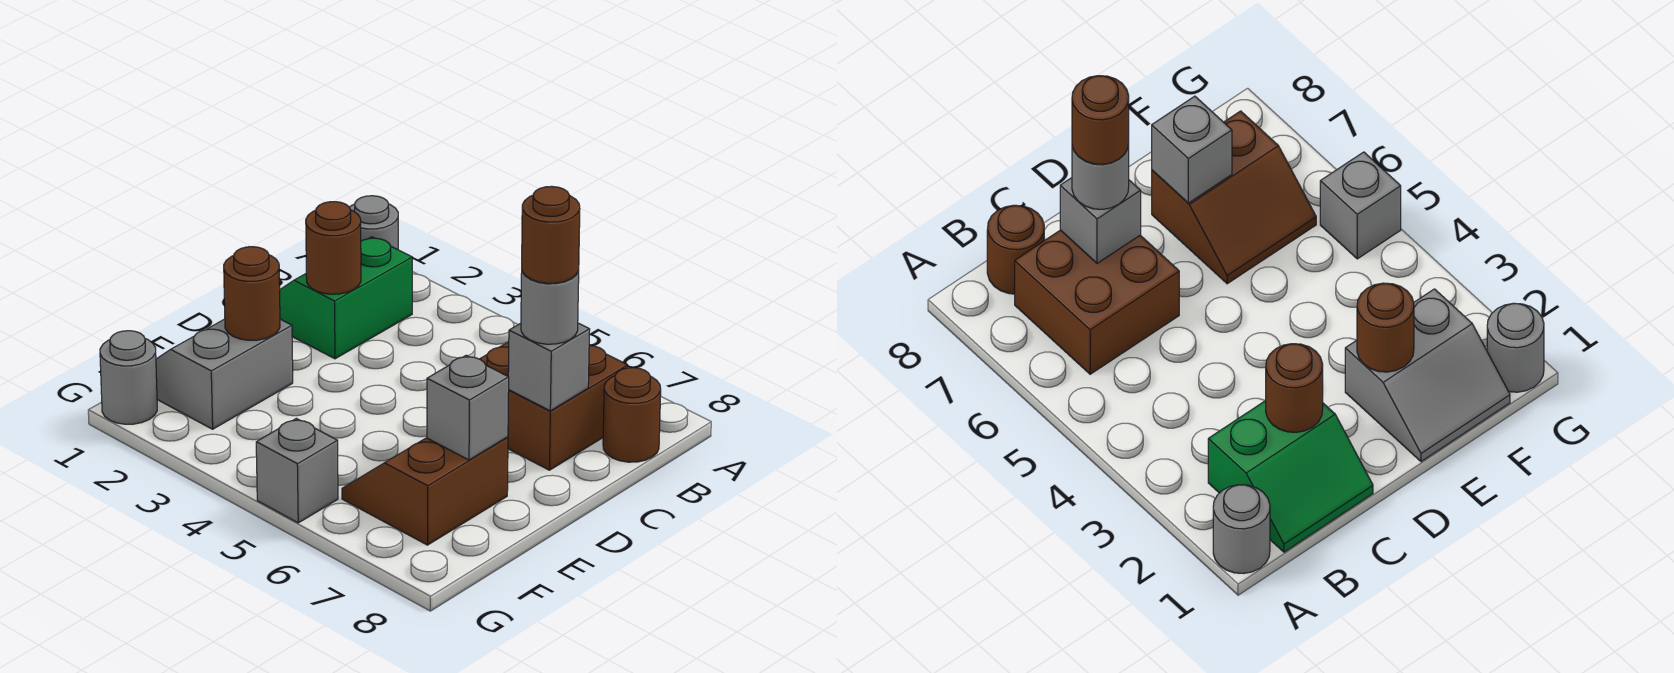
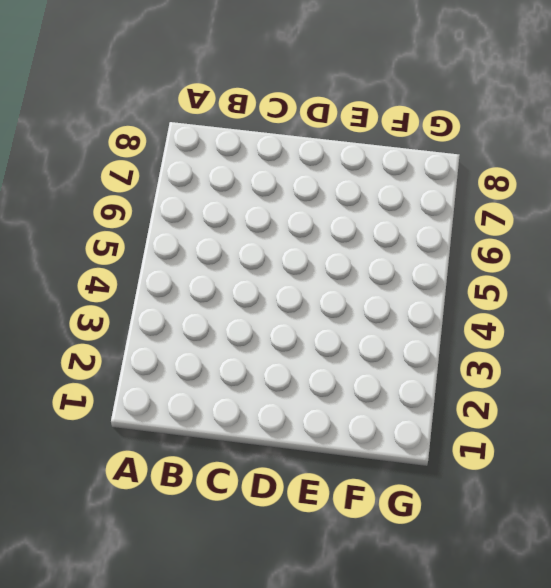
none -> grey 1x1 round brick [349,196,398,250]
none -> green 2x2 slope [280,237,412,359]
none -> brown 2x2 brick [480,342,628,470]

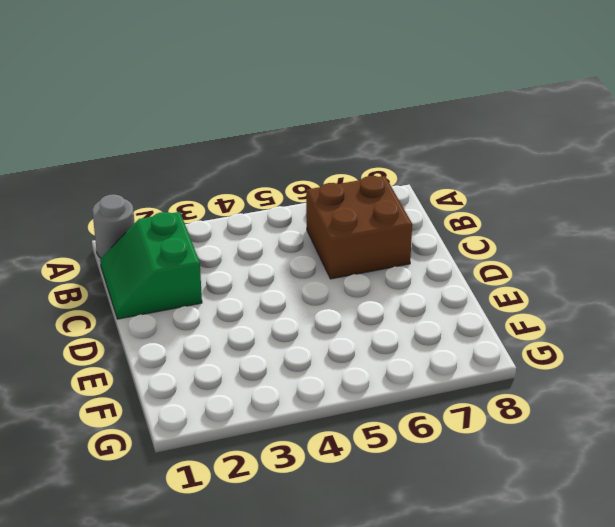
none -> brown 1x1 round brick [603,368,661,462]
none -> grey 2x2 slope [156,319,293,429]
none -> brown 2x2 slope [342,437,508,545]

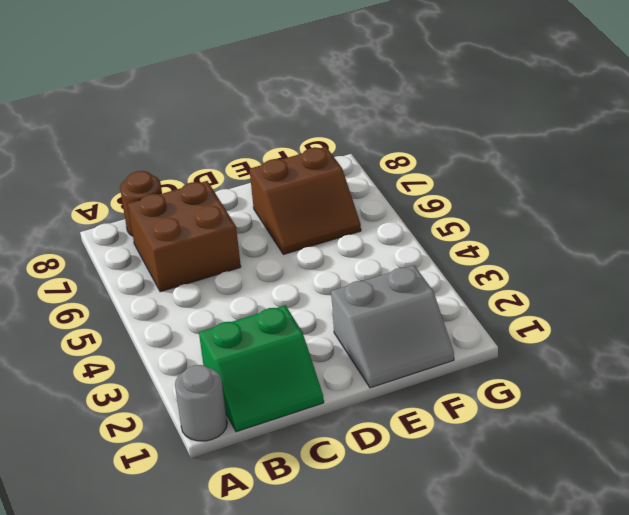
none -> grey 1x1 round brick [100,331,157,424]
none -> grey 1x1 brick [256,418,338,523]
none -> brown 1x1 round brick [306,202,361,294]

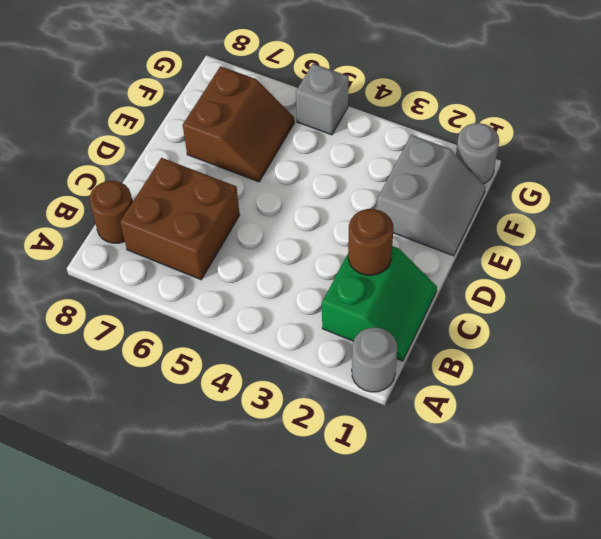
none -> grey 1x1 brick [508,323,590,411]
none -> brown 1x1 round brick [224,247,280,340]
none -> grey 1x1 brick [427,355,509,460]

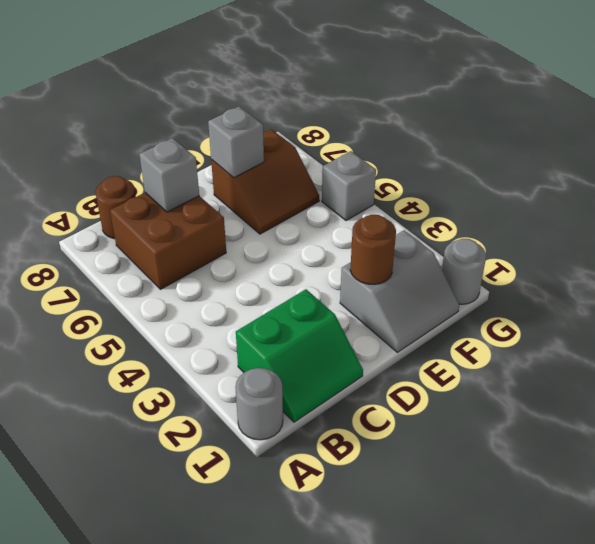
none -> brown 1x1 round brick [306,202,361,294]
none -> grey 1x1 round brick [521,271,579,344]
none -> brown 1x1 round brick [522,186,580,283]

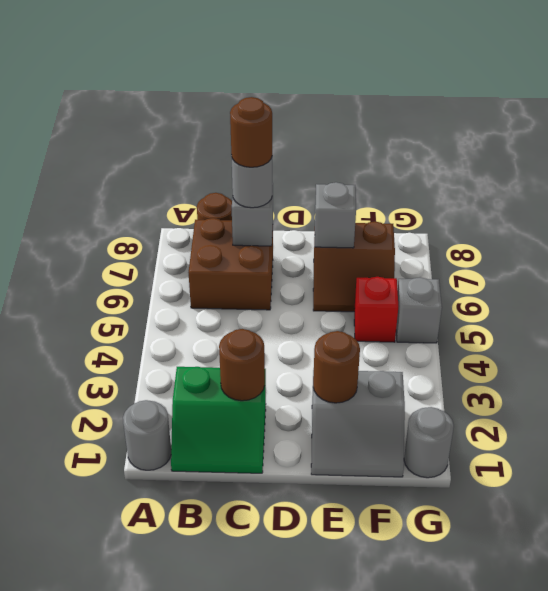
red 1x1 brick [354,277,398,342] -> none

